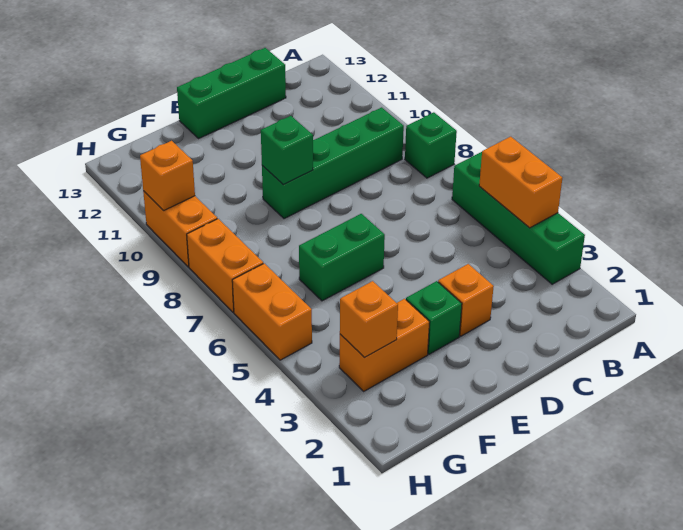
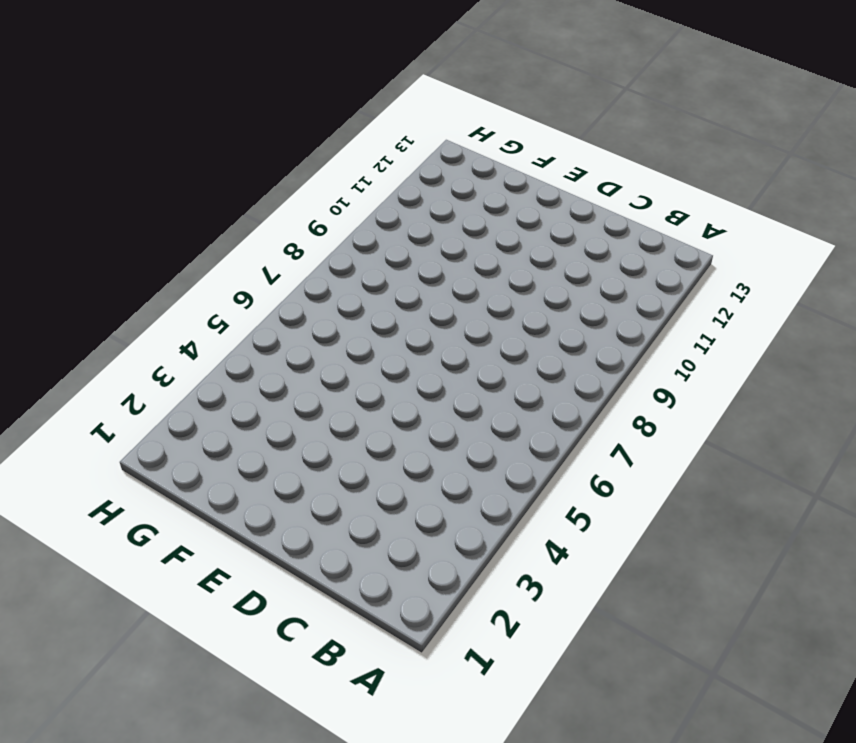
none -> green 1x4 brick [452,152,585,284]
none -> green 1x1 brick [405,112,457,178]
none -> green 1x4 brick [262,107,404,219]

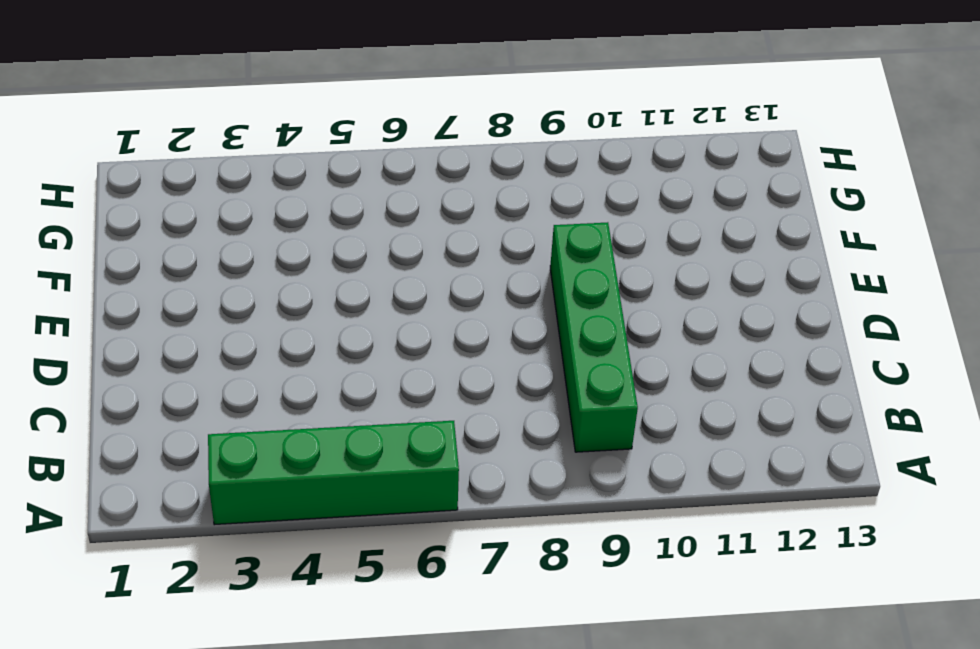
none -> green 1x1 brick [405,112,457,178]
none -> green 1x3 brick [177,48,286,139]
none -> orange 1x1 brick [438,264,494,336]

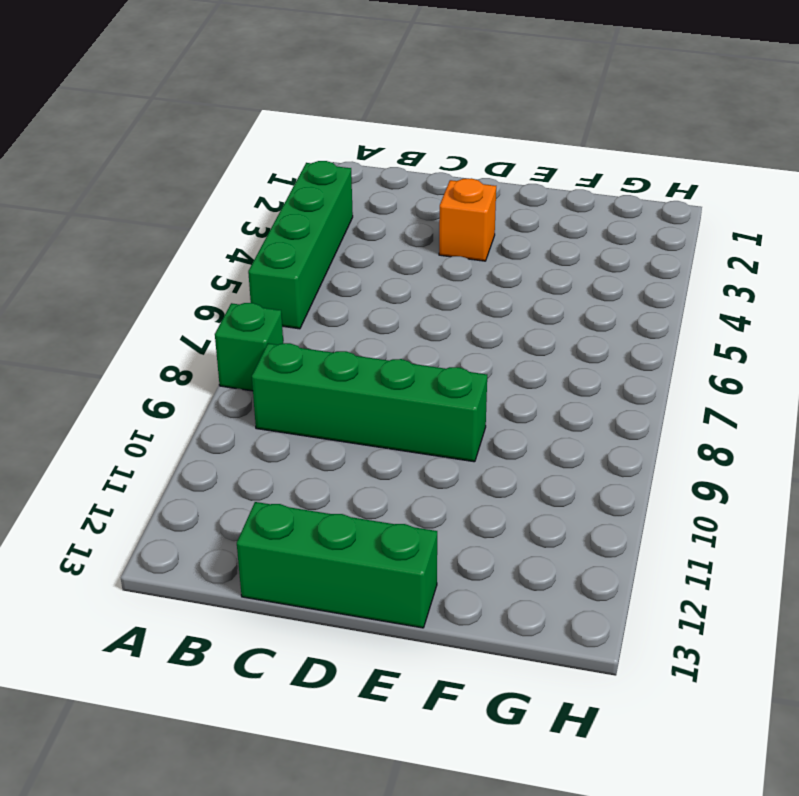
none -> green 1x1 brick [406,281,462,354]
none -> green 1x2 brick [299,214,385,301]
none -> orange 1x2 brick [339,299,430,391]

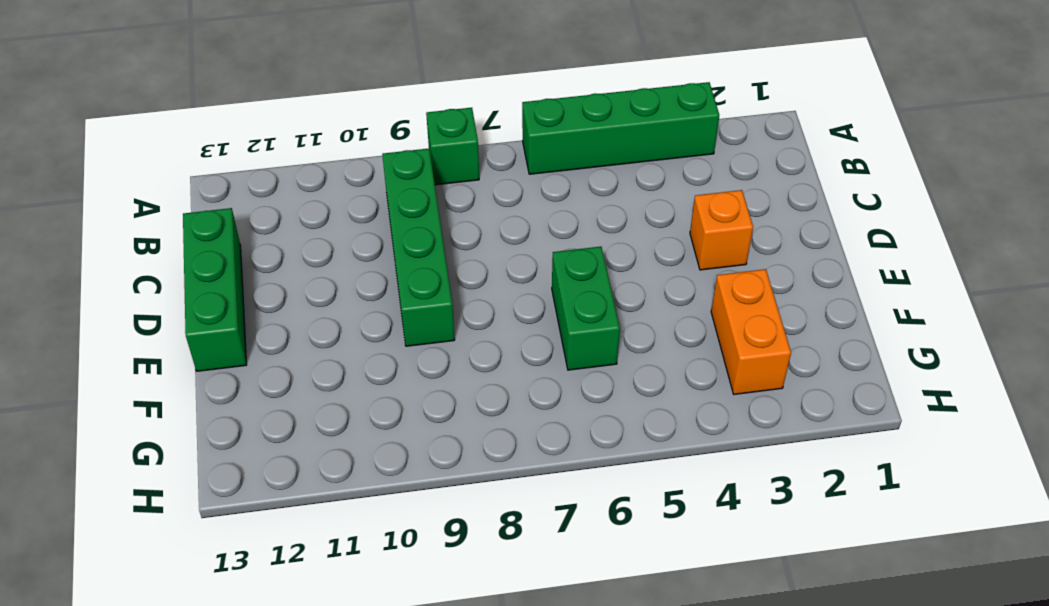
none -> green 1x1 brick [406,281,462,354]
none -> orange 1x2 brick [232,263,312,360]
none -> orange 1x2 brick [187,219,263,312]

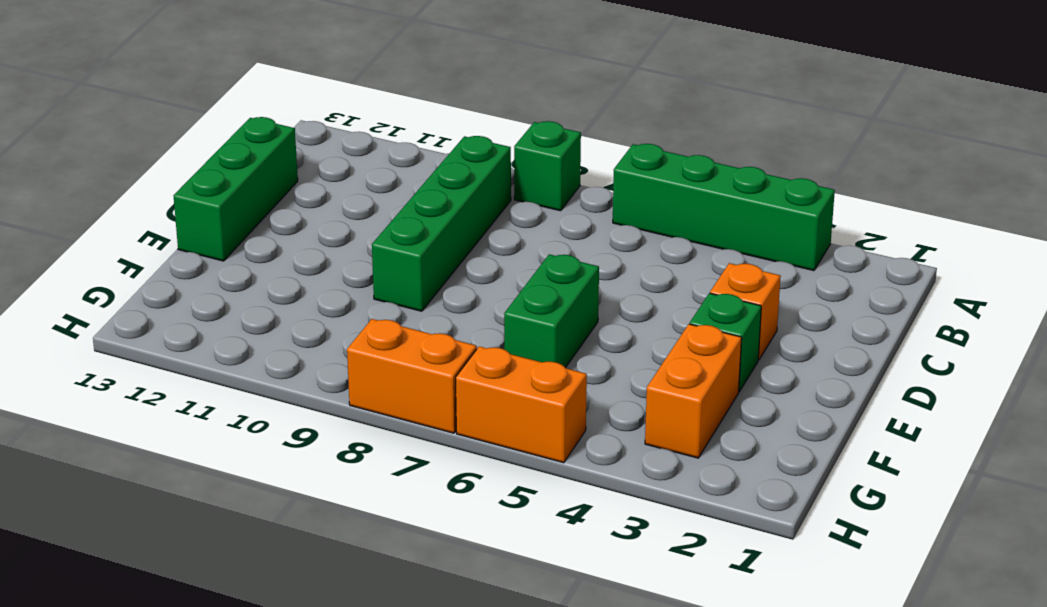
none -> orange 1x2 brick [143,191,217,267]
none -> orange 1x2 brick [479,137,562,228]
none -> green 1x1 brick [261,116,313,185]

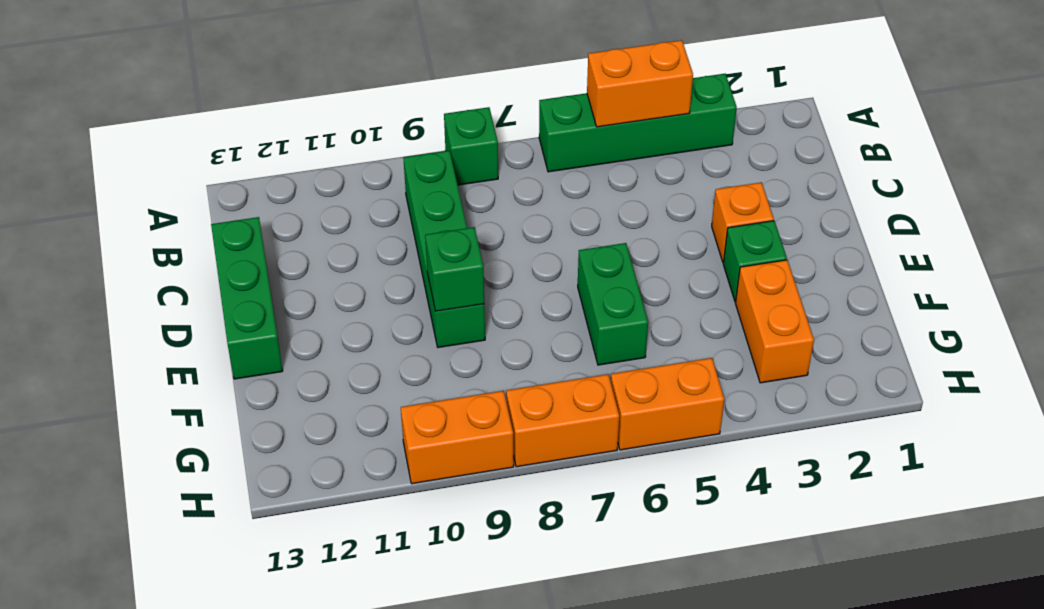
none -> orange 1x1 brick [340,281,398,358]
none -> orange 1x1 brick [140,141,195,211]

